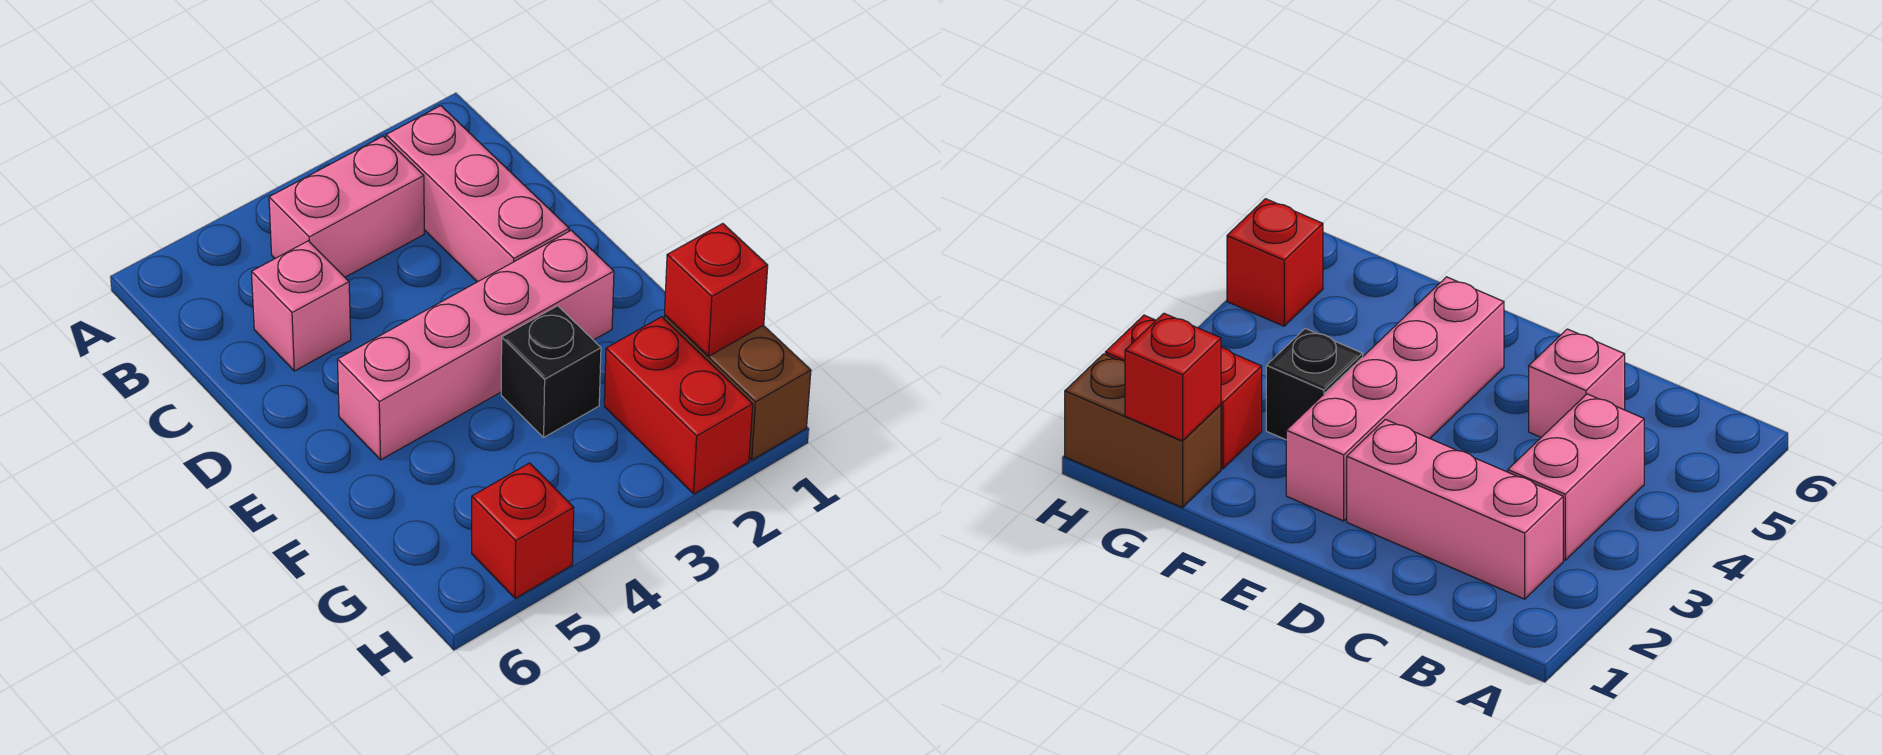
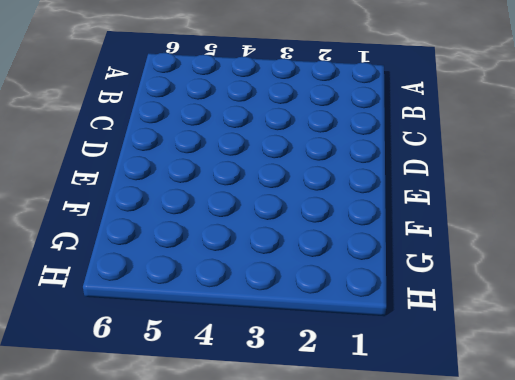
none -> pink 1x3 brick [386,106,569,282]
none -> pink 1x2 brick [269,136,424,277]

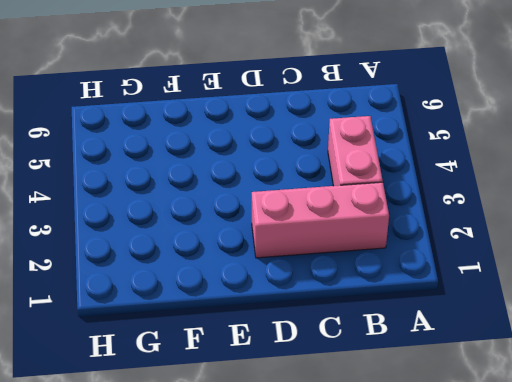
none -> pink 1x1 brick [252,241,351,371]
none -> pink 1x4 brick [337,230,614,460]

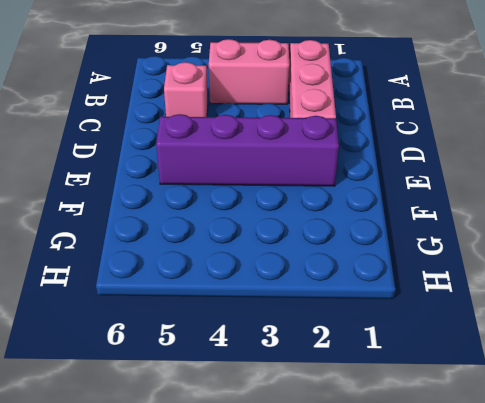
purple 1x4 brick [156,114,339,186] -> pink 1x4 brick [337,230,614,460]
none -> black 1x1 brick [501,306,601,437]
none -> brown 1x2 brick [664,315,811,460]

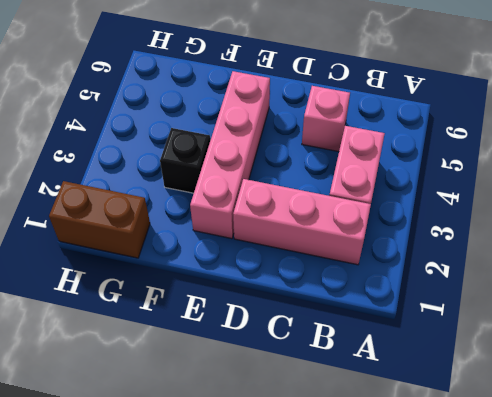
none -> red 1x2 brick [604,317,753,494]
none -> red 1x1 brick [472,463,574,598]

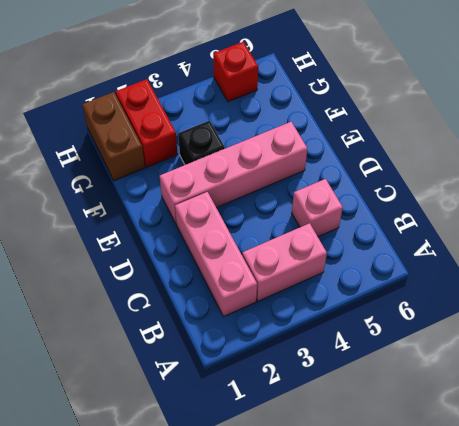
none -> red 1x1 brick [665,224,768,356]

